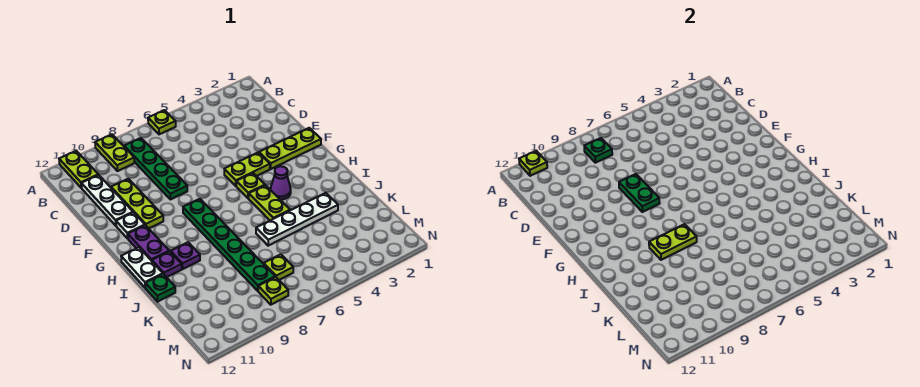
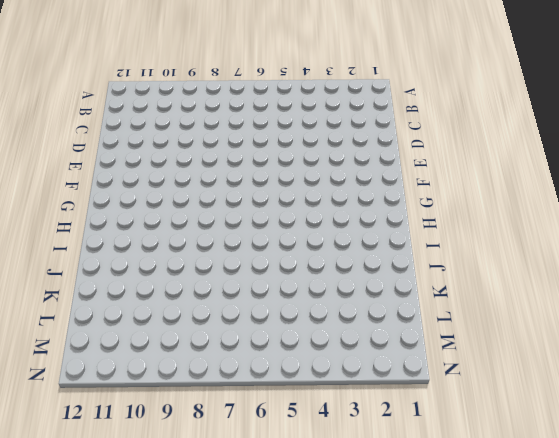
none -> lime 1x1 plate [148,110,176,134]
none -> lime 1x2 plate [95,134,134,171]
none -> lime 1x2 plate [59,151,98,188]

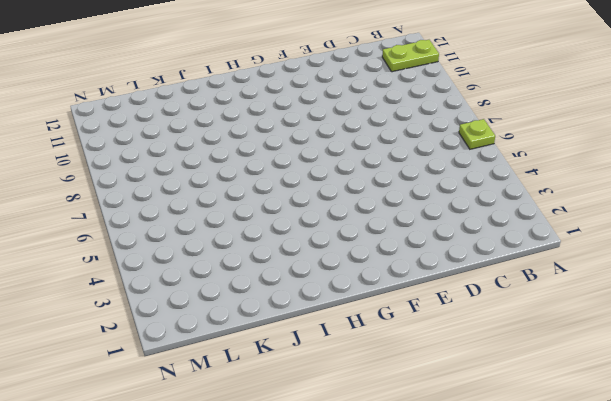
none -> lime 1x2 plate [95,134,134,171]
none -> green 1x4 plate [124,138,187,200]
none -> white 1x3 plate [81,175,133,226]

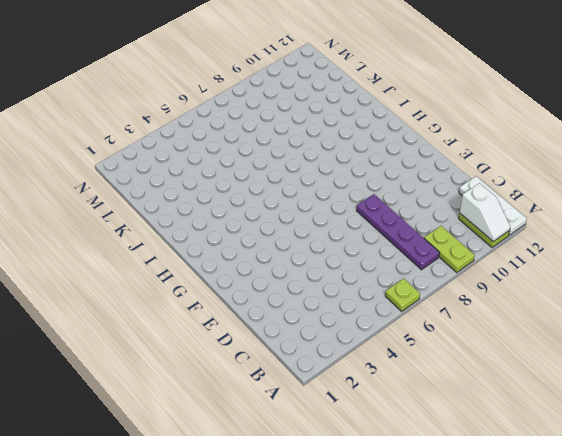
white 1x2 slope [460,183,510,242] -> lime 1x1 plate [519,151,547,176]
white 1x3 plate [459,176,527,235] -> white 1x3 plate moved to [81,175,133,226]
purple 1x4 plate [356,194,439,270] -> green 1x4 plate [124,138,187,200]
none -> lime 1x3 plate [111,179,163,228]
none -> lime 1x3 plate [259,128,321,169]
none -> lime 1x2 plate [224,153,270,186]

